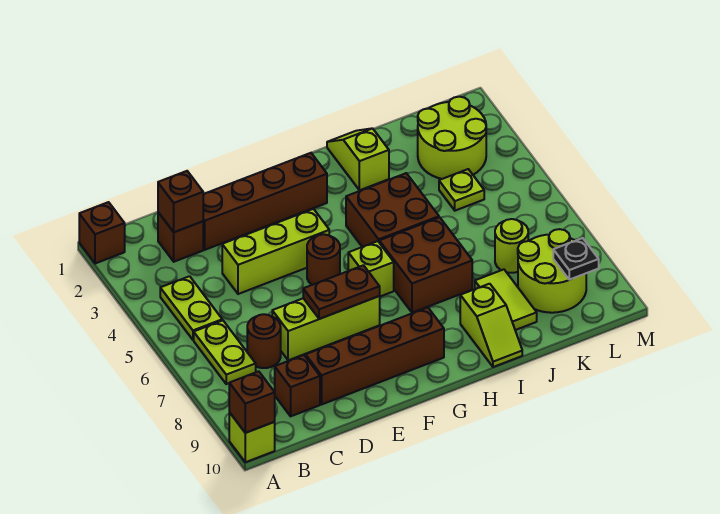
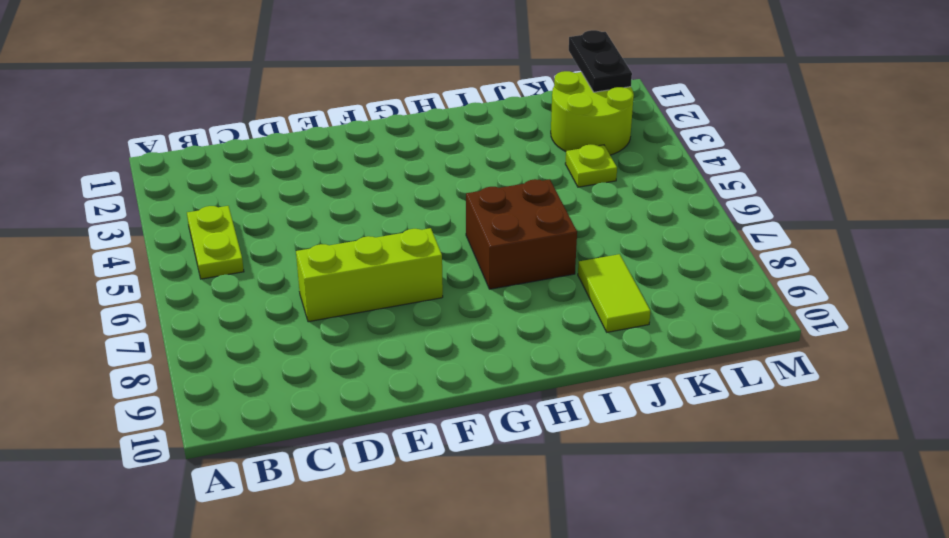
black 1x2 plate [569,30,632,92] -> none
none -> brown 1x1 brick [79,202,125,264]
none -> lime 1x1 brick [229,412,275,462]
none -> lime 1x2 plate [194,320,256,384]

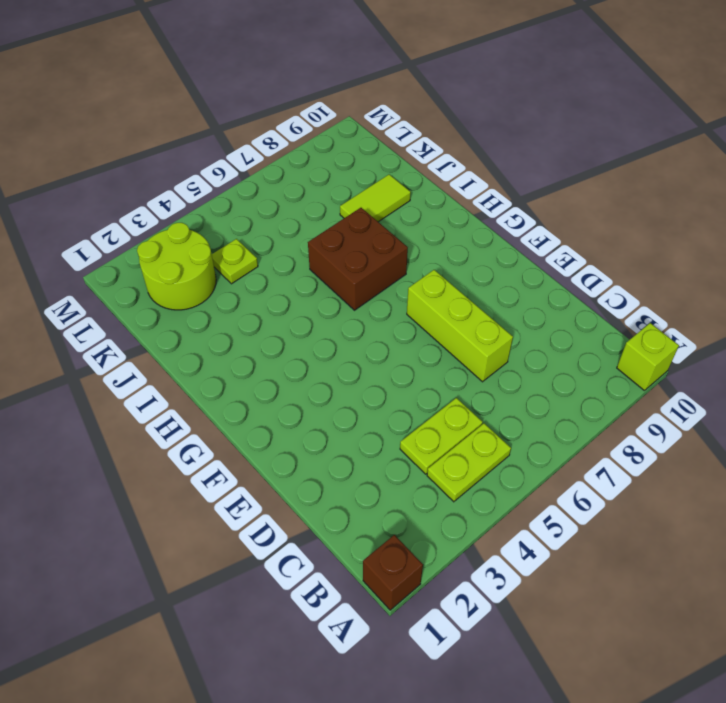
lime 1x2 plate [400,398,483,474] -> lime 1x2 plate moved to [194,320,256,384]
none -> brown 1x1 brick [158,212,203,262]
none -> brown 1x1 round brick [247,314,281,368]
none -> brown 1x1 brick [275,355,320,416]

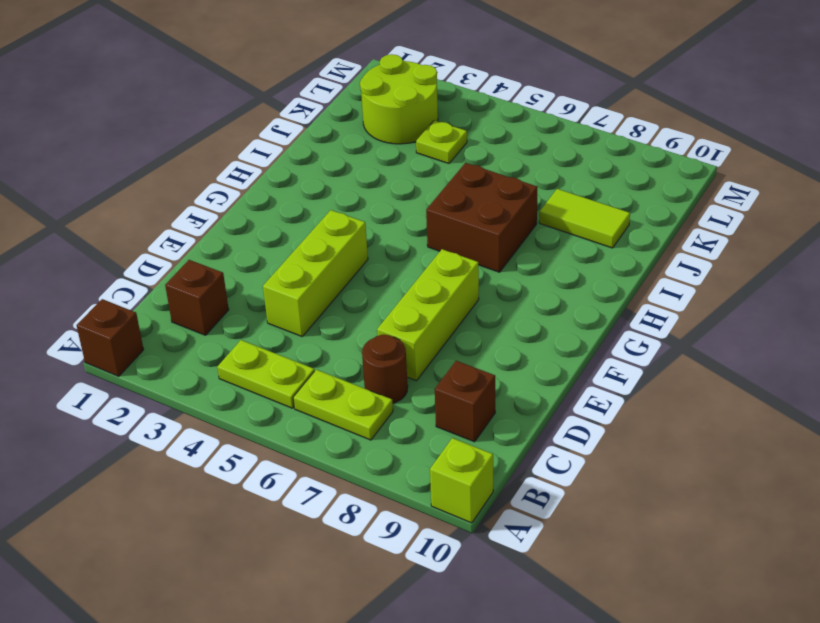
none -> brown 1x4 brick [203,153,327,250]
none -> brown 1x4 brick [306,307,444,404]
none -> brown 1x1 round brick [307,234,340,285]

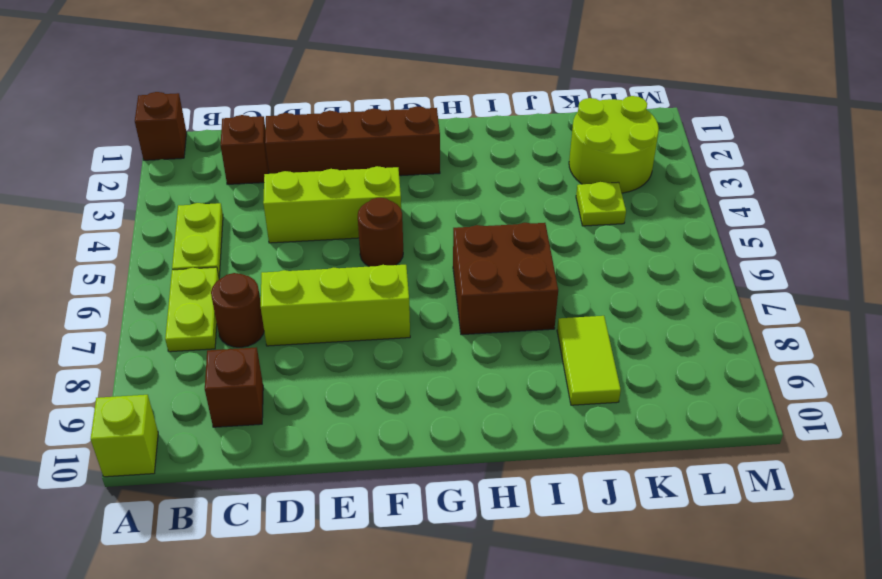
none -> brown 1x4 brick [306,307,444,404]
none -> lime 1x1 brick [348,241,394,296]
none -> brown 2x2 brick [346,173,439,247]

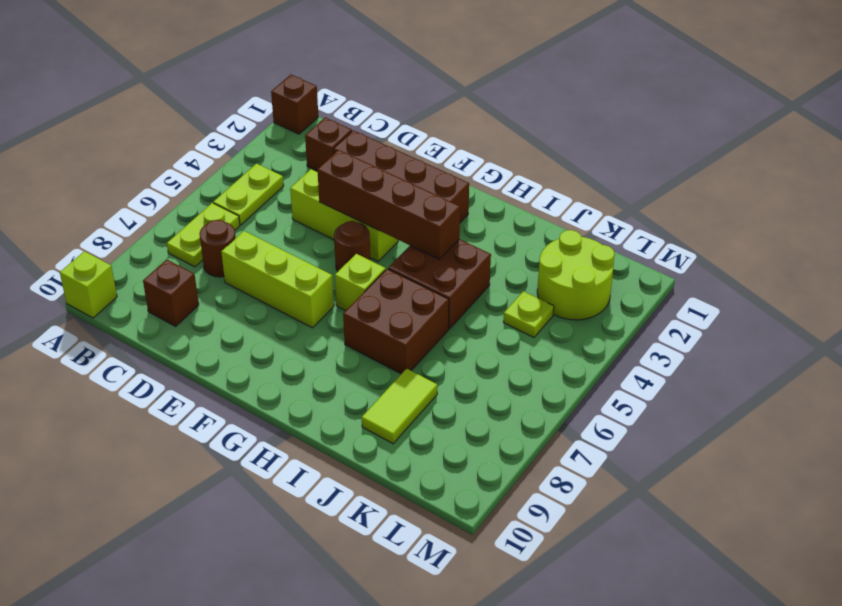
brown 1x4 brick [317,150,460,259] -> brown 1x4 brick moved to [306,307,444,404]
none -> lime 1x2 slope [327,128,389,190]
none -> lime 1x2 slope [460,284,522,367]
none -> lime 1x1 round brick [495,219,528,273]

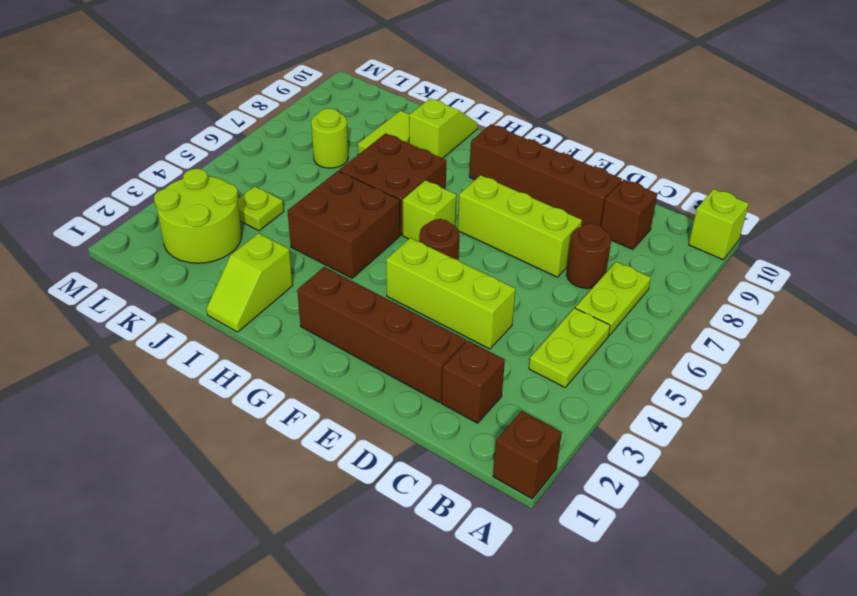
none -> lime 2x2 round brick [518,229,586,313]
none -> brown 1x1 brick [229,371,275,433]
none -> brown 1x1 brick [158,171,203,232]

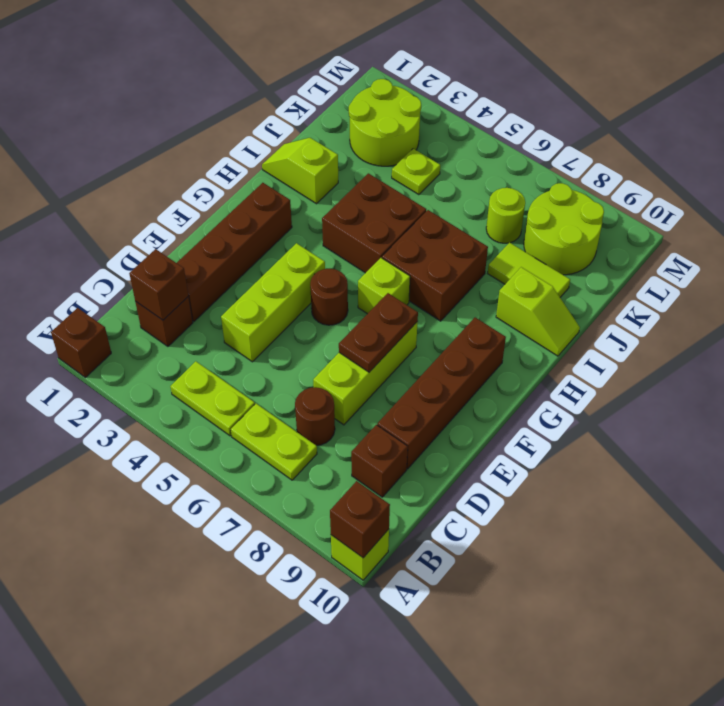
none -> black 1x1 plate [553,238,599,280]

